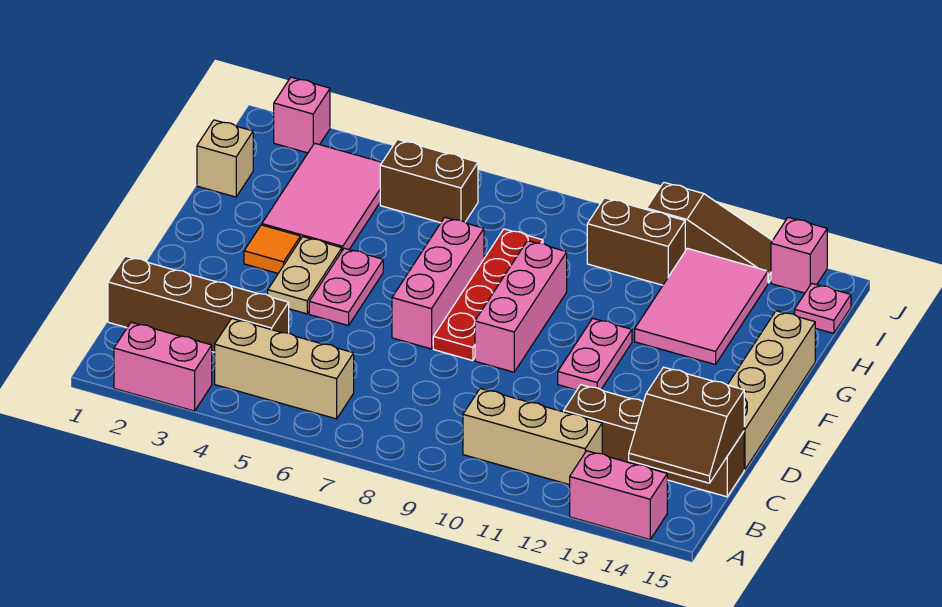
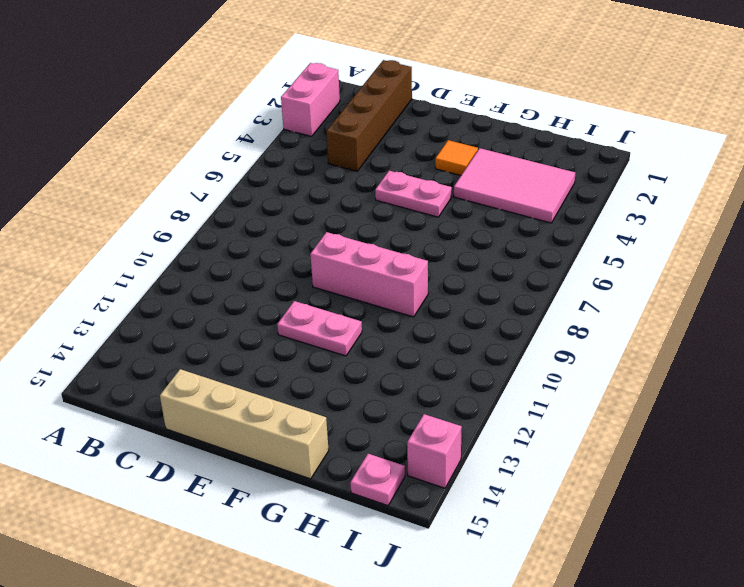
none -> pink 1x2 brick [570,451,667,539]
none -> tan 1x3 brick [215,318,354,419]
none -> tan 1x3 brick [463,389,602,485]

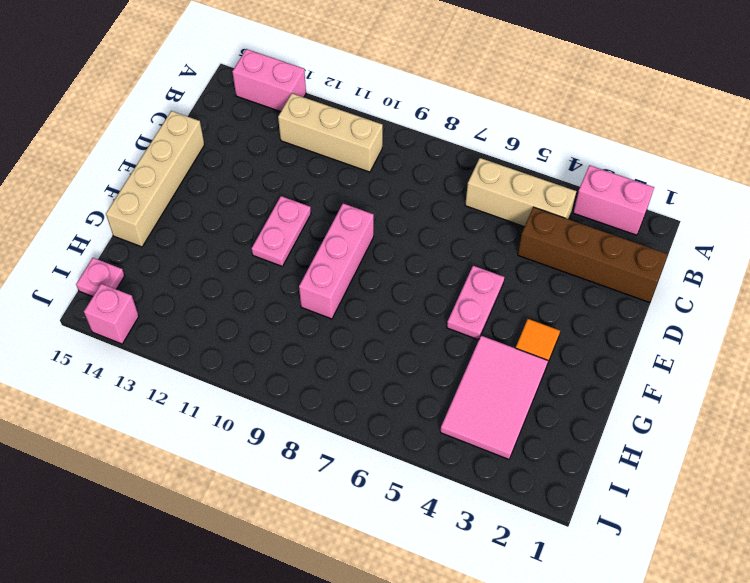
none -> brown 1x4 brick [564,385,744,497]
none -> tan 1x2 plate [268,237,342,314]
none -> pink 1x3 brick [392,217,484,349]

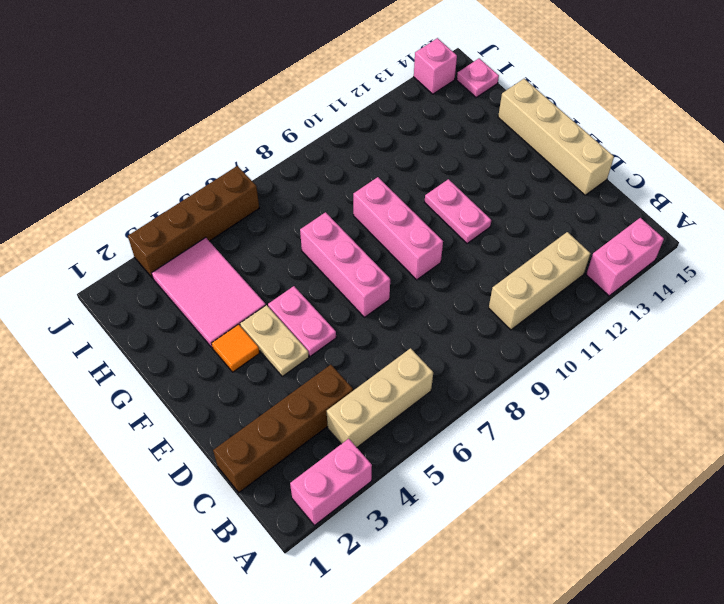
brown 1x4 brick [128,166,259,278] -> brown 1x4 brick moved to [564,385,744,497]
none -> red 1x4 plate [433,229,543,361]
none -> pink 2x3 tile [635,248,768,365]
none -> tan 1x1 brick [197,120,253,197]

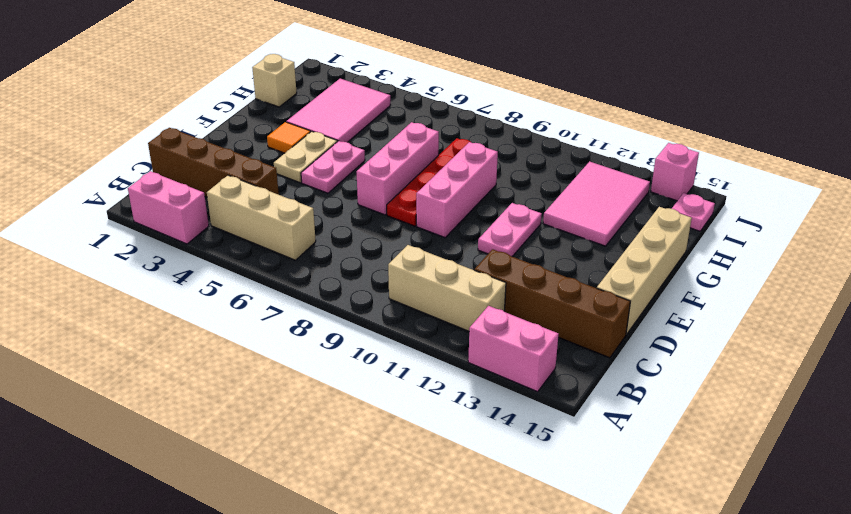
none -> brown 1x2 brick [380,139,478,223]
none -> brown 1x2 brick [587,198,685,285]
none -> pink 1x1 brick [274,77,330,153]

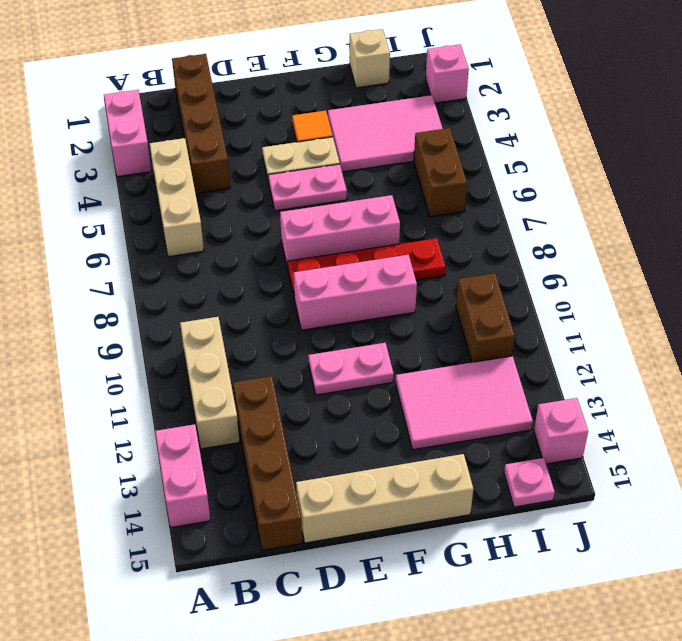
none -> brown 1x3 slope [647,182,772,283]
none -> brown 2x2 slope [629,367,744,483]

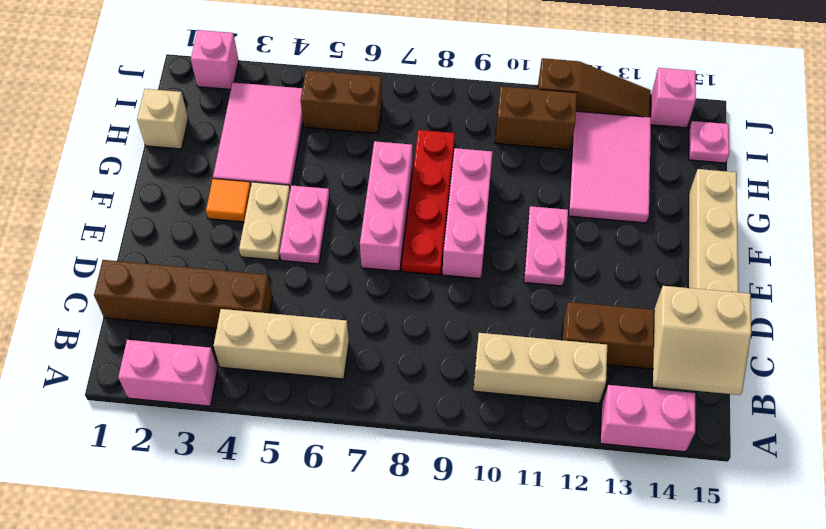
tan 2x2 slope [653,286,751,395] -> brown 2x2 slope [629,367,744,483]

